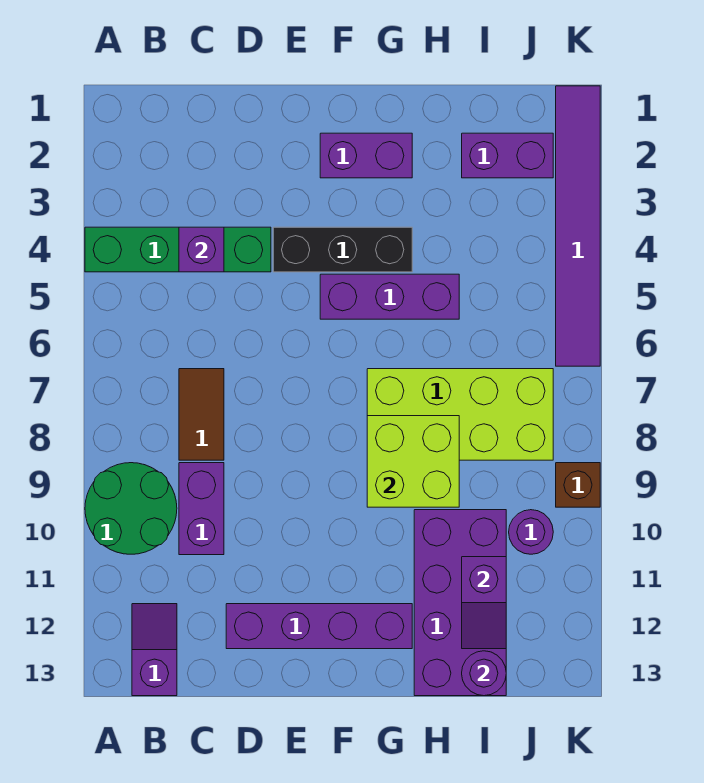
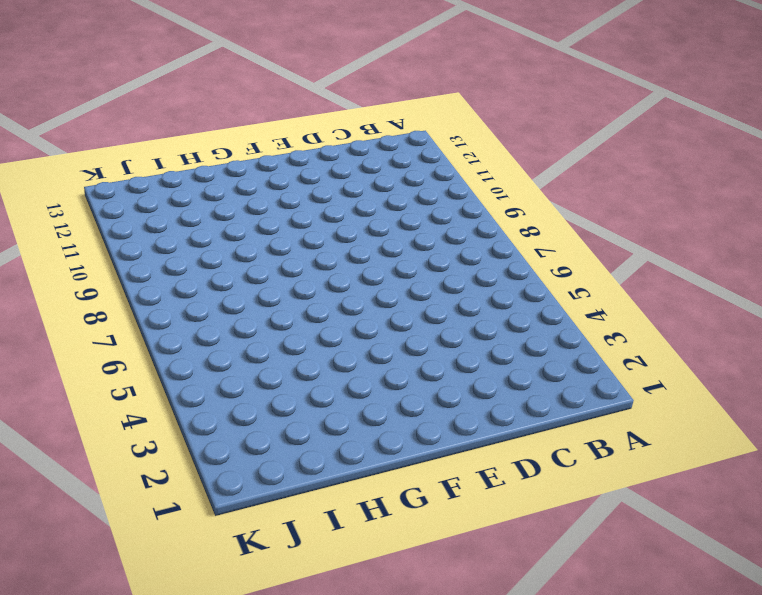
none -> green 1x4 brick [85,227,271,272]
none -> green 2x2 round brick [85,463,177,554]
none -> purple 1x2 slope [132,604,177,696]

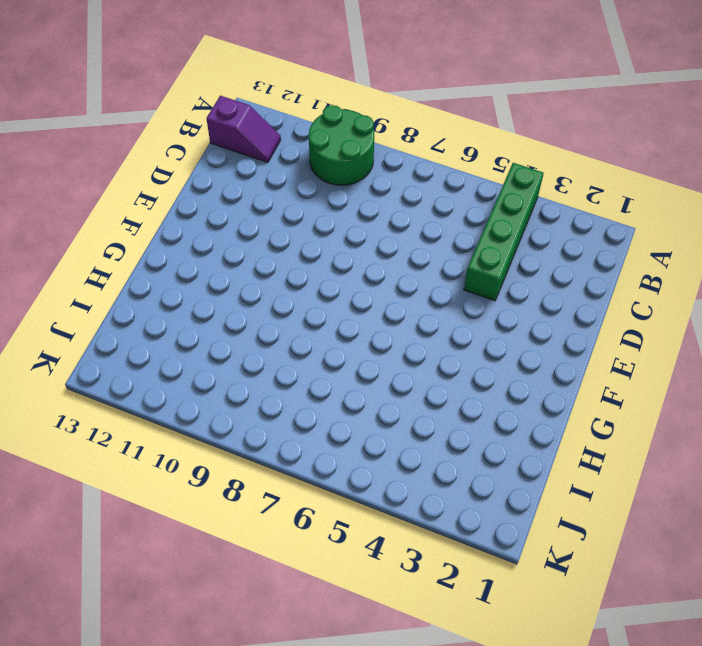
none -> brown 1x2 tile [179,369,224,460]
none -> purple 1x2 brick [179,463,224,555]
none -> purple 1x4 brick [226,604,412,649]

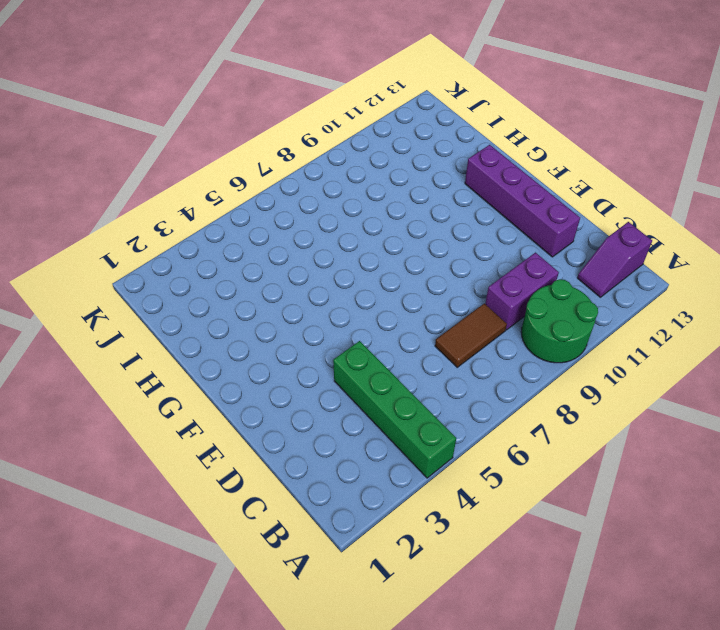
none -> black 1x3 brick [273,227,412,272]
none -> purple 1x2 brick [320,133,412,178]
none -> purple 1x3 brick [320,274,459,319]

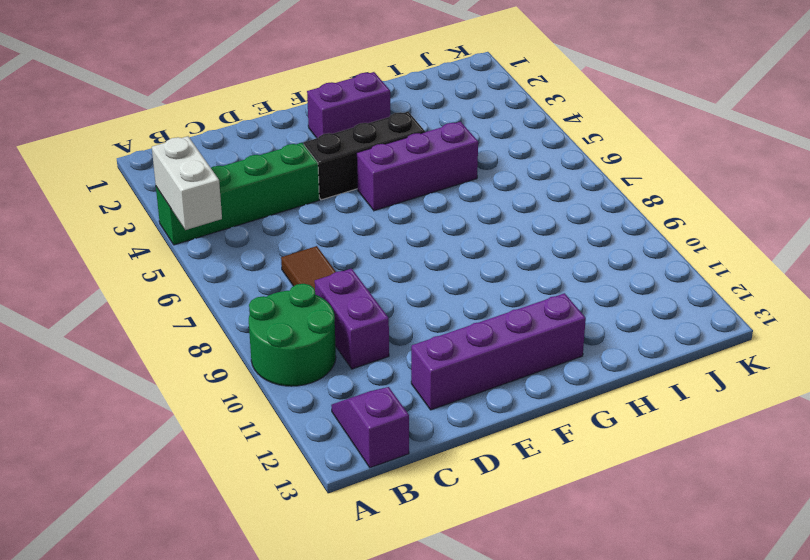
white 1x2 brick [152,136,222,230] -> none
none -> lime 2x4 brick [367,369,553,460]
none -> purple 2x4 brick [414,510,506,696]
none -> purple 1x2 brick [462,133,553,178]

